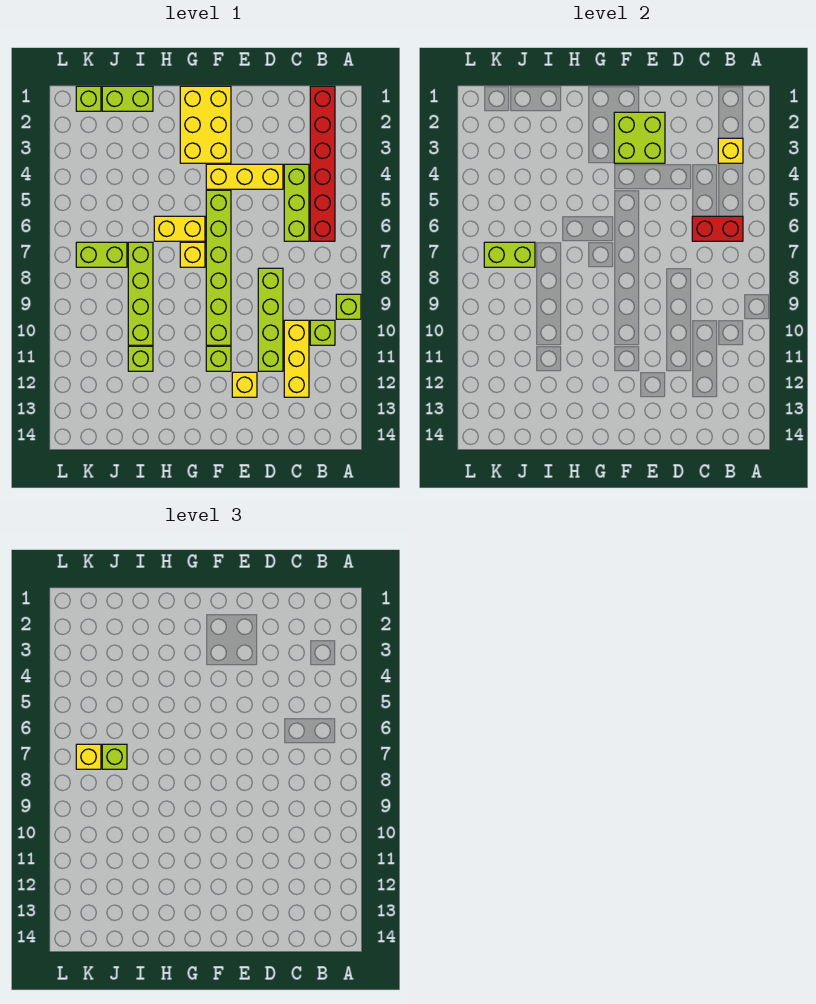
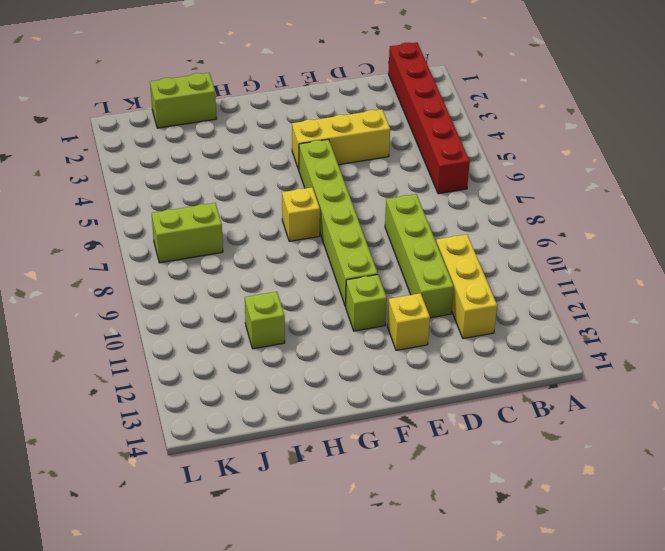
none -> lime 1x1 brick [336,294,361,319]
none -> lime 1x1 brick [310,320,335,345]
none -> lime 1x3 brick [284,164,309,241]

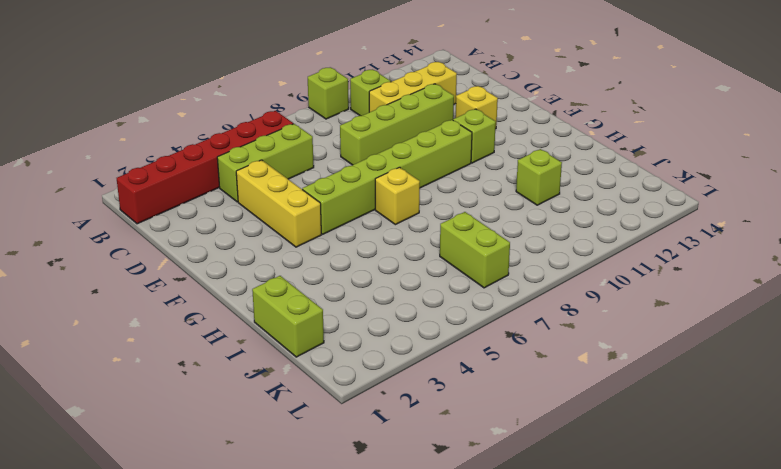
none -> yellow 2x3 brick [180,86,231,163]
none -> yellow 1x2 brick [154,216,205,241]
none -> lime 1x4 brick [128,242,153,345]

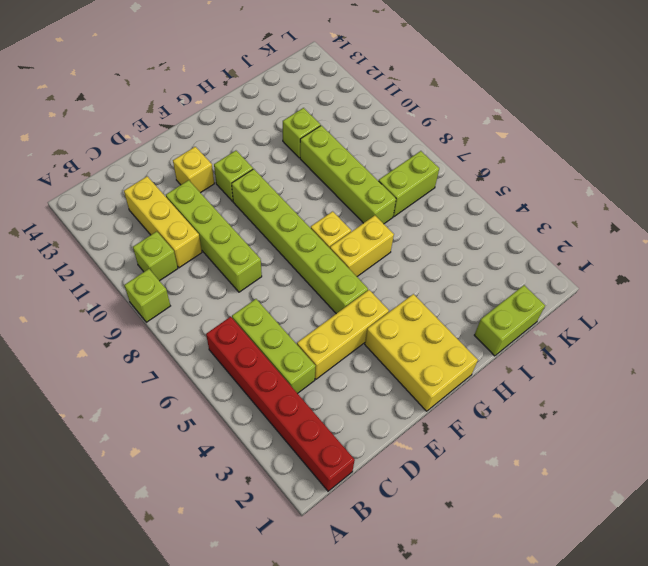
none -> lime 1x1 brick [76,86,101,111]
none -> yellow 1x1 brick [718,138,743,163]
none -> red 1x2 brick [692,216,743,241]

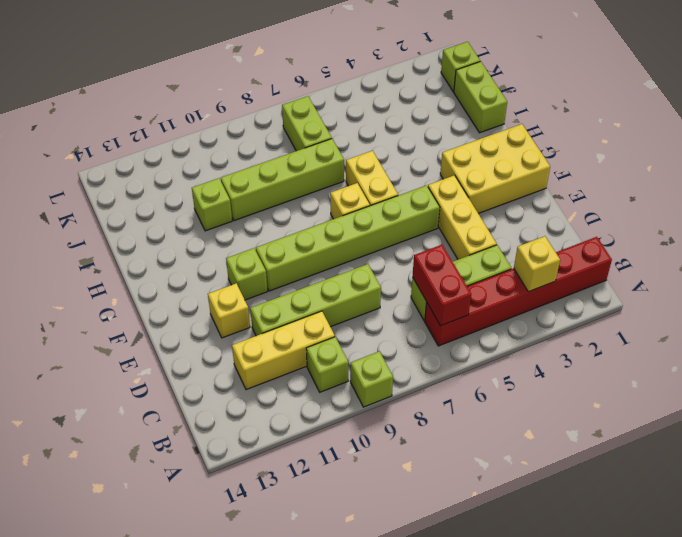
none -> lime 2x2 brick [614,112,665,163]
none -> lime 1x2 brick [484,242,535,267]
none -> lime 1x1 brick [102,744,127,769]

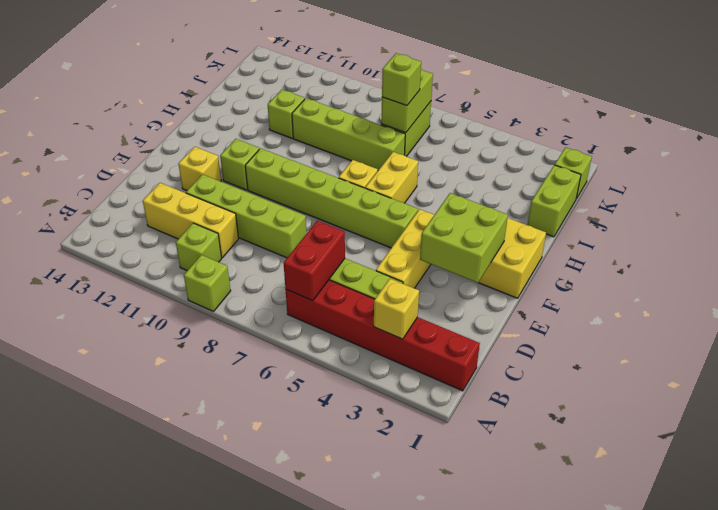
none -> yellow 1x1 brick [76,744,101,769]

